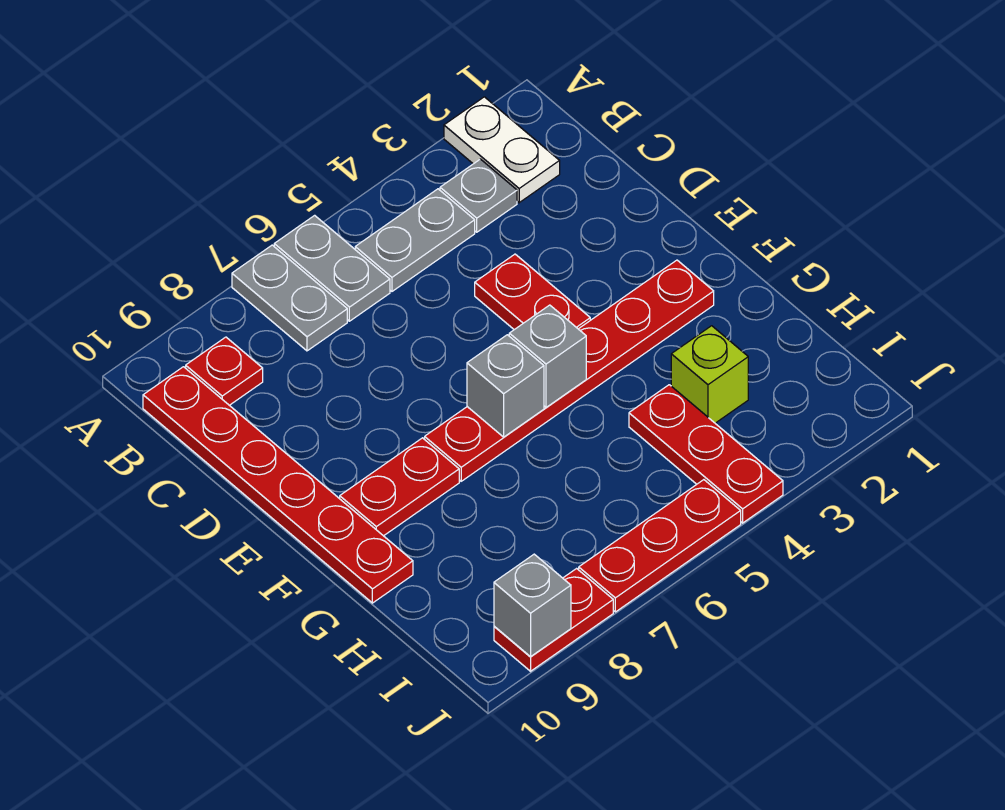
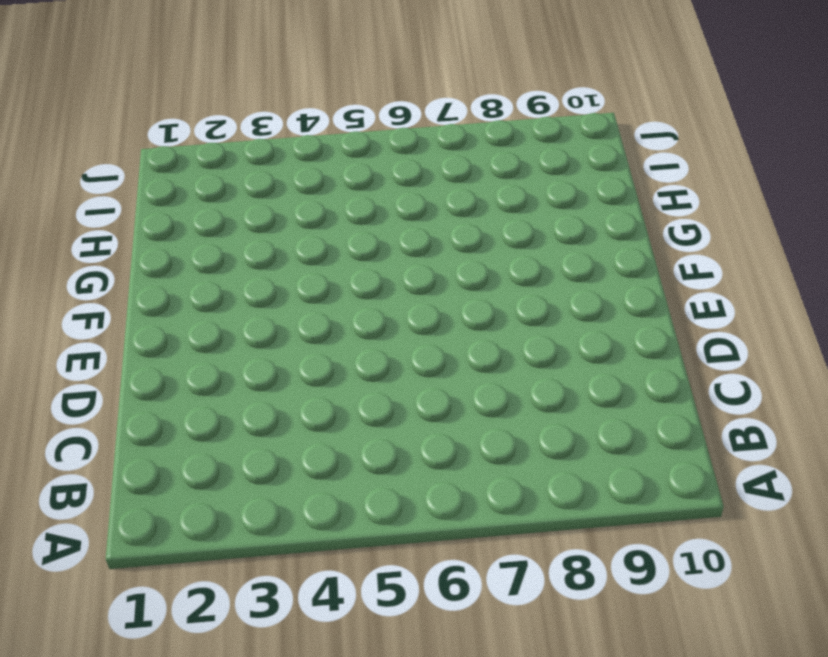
none -> white 1x2 plate [444,97,560,203]
none -> grey 1x2 plate [274,215,390,321]
none -> grey 1x2 plate [232,245,347,351]

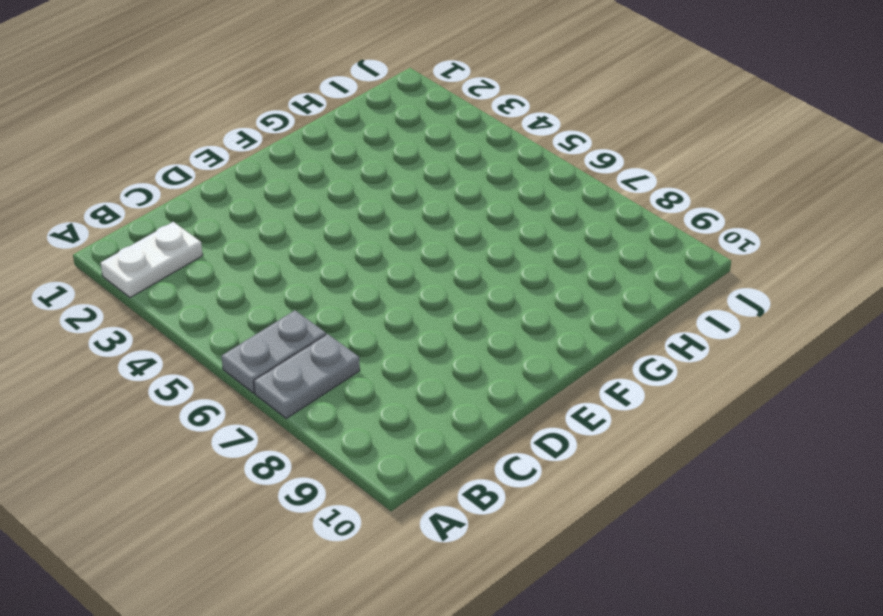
none -> grey 1x1 plate [440,159,517,232]
none -> grey 1x2 plate [355,189,475,291]
none -> red 1x1 plate [186,337,263,405]

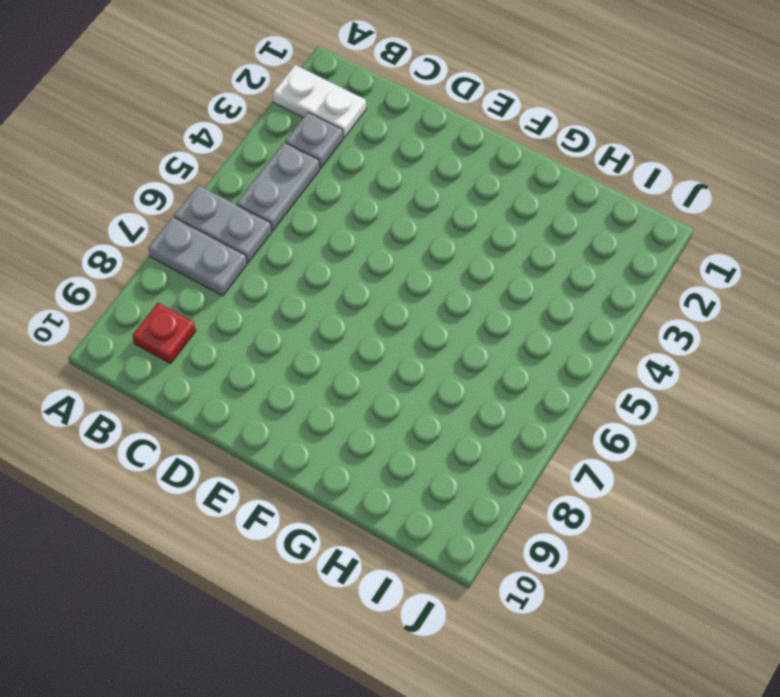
none -> red 1x6 plate [143,367,413,603]
none -> red 1x2 plate [475,254,590,330]
none -> red 1x6 plate [425,260,714,481]

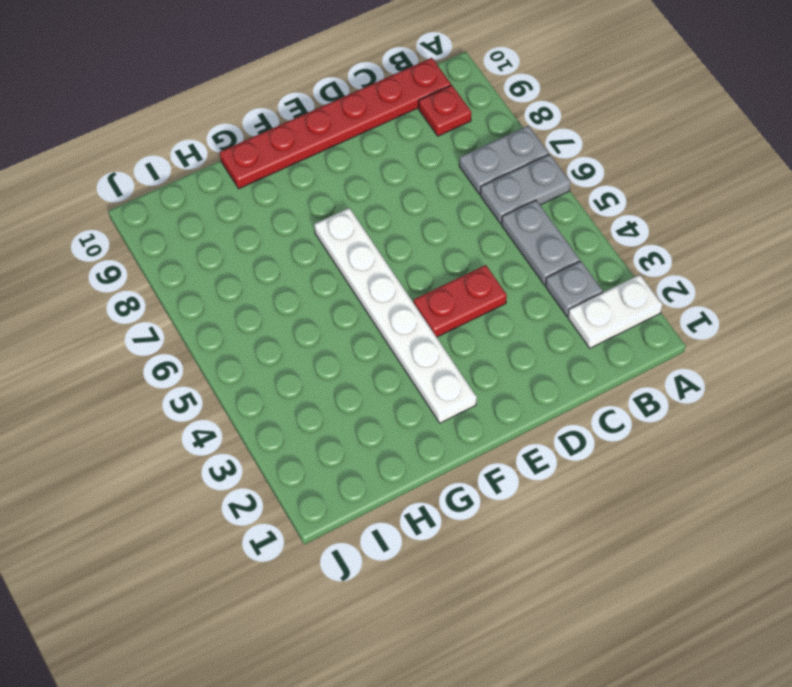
white 1x6 plate [314,208,477,423] -> red 1x6 plate [425,260,714,481]
none -> red 1x2 plate [340,438,459,536]
none -> lime 1x1 brick [671,326,748,423]
none -> red 1x3 plate [629,385,783,523]

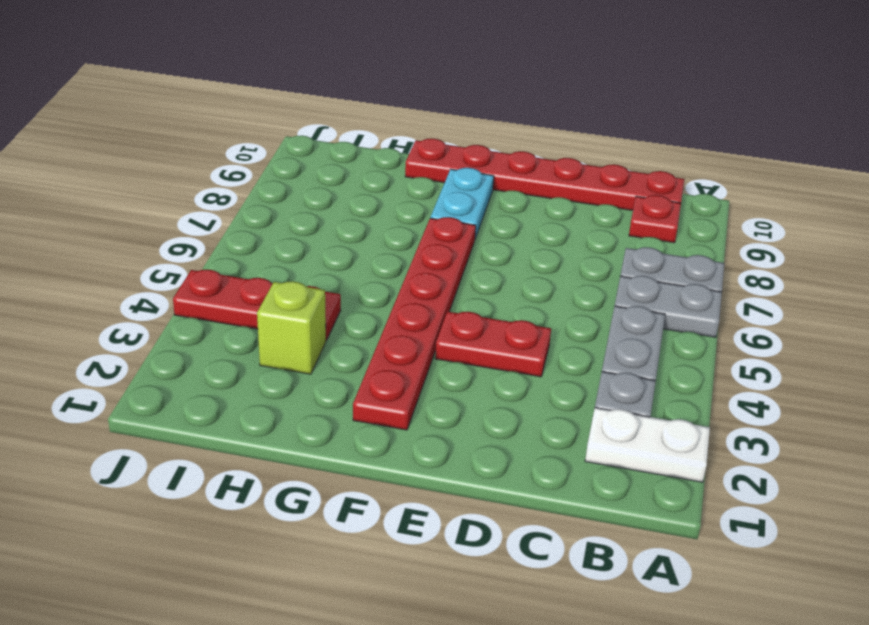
cyan 1x2 plate [430,168,494,239] -> red 1x2 plate [340,438,459,536]
none -> red 1x3 plate [579,480,741,612]
none -> red 1x2 plate [494,569,613,671]
none -> grey 1x1 brick [509,305,586,407]

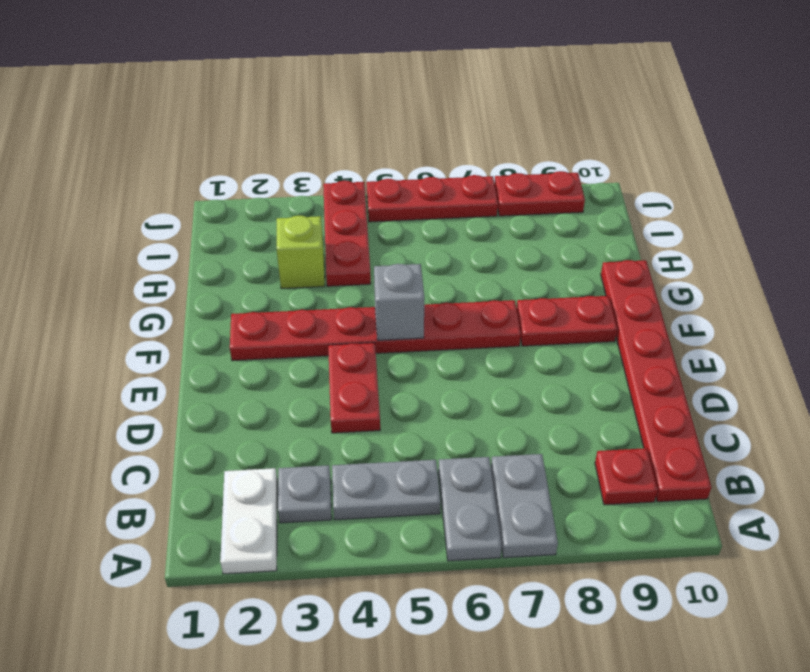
none -> grey 1x1 brick [467,335,544,437]
none -> grey 1x1 brick [494,554,571,657]

